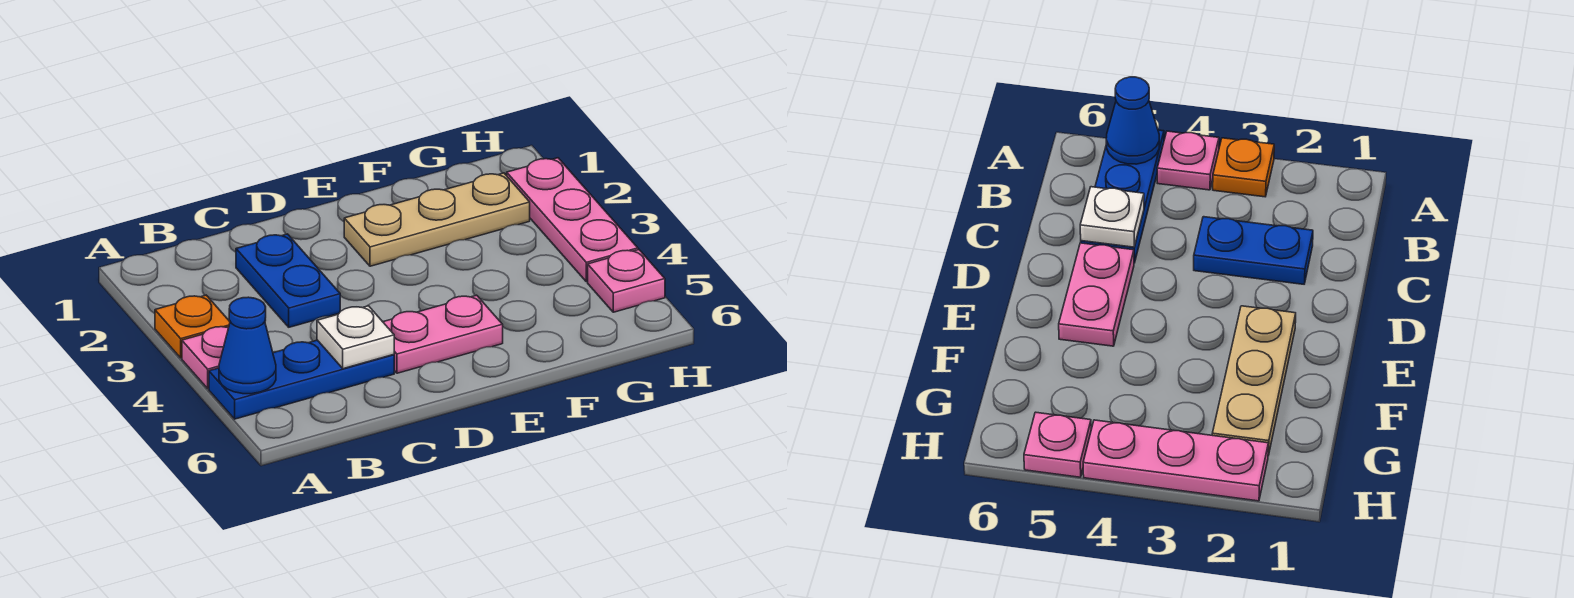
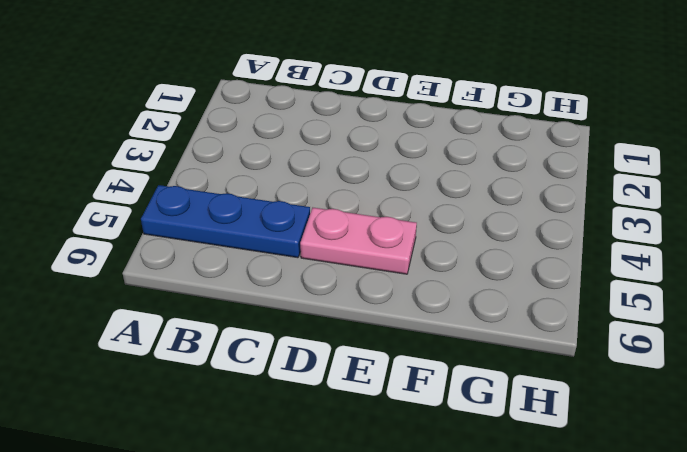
none -> orange 1x1 plate [155,295,230,358]
none -> pink 1x1 plate [182,327,229,388]

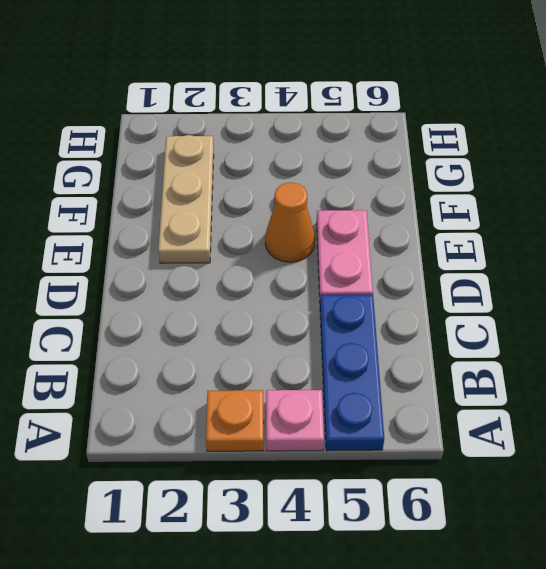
orange 1x1 cone [265,182,315,262] -> none
none -> blue 1x2 plate [236,234,340,327]
none -> pink 1x3 plate [507,158,638,282]

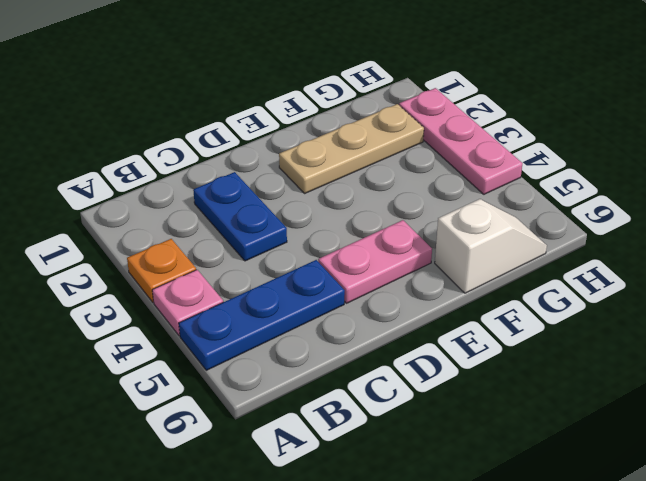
white 1x2 slope [435,199,547,293] -> none
none -> pink 1x1 plate [588,250,665,312]
none -> blue 1x1 cone [219,297,276,394]

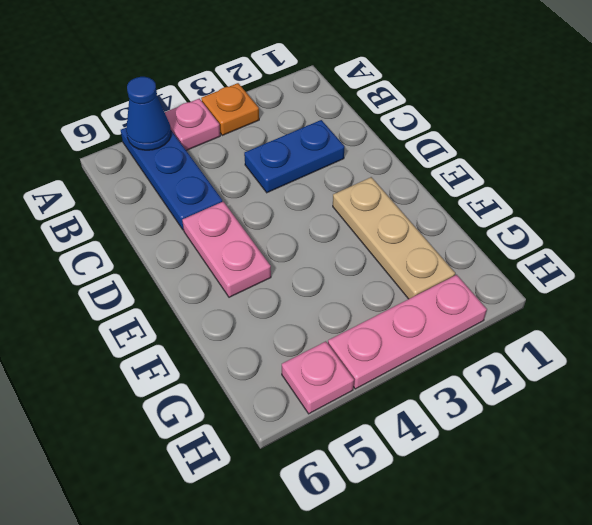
none -> white 1x1 plate [317,306,394,369]

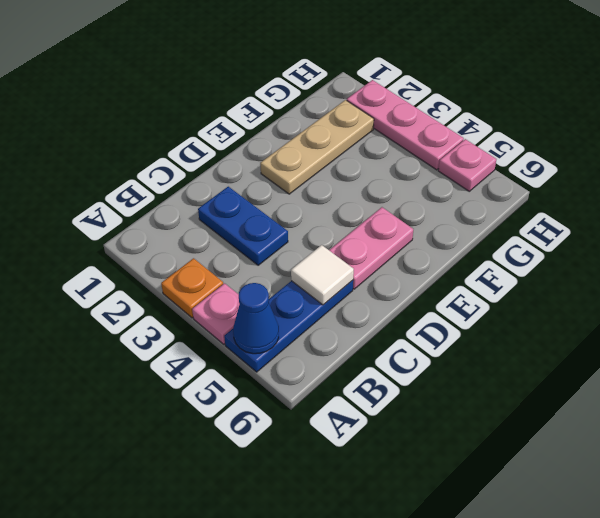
white 1x1 tile [291,245,354,305] -> white 1x1 plate [317,306,394,369]

